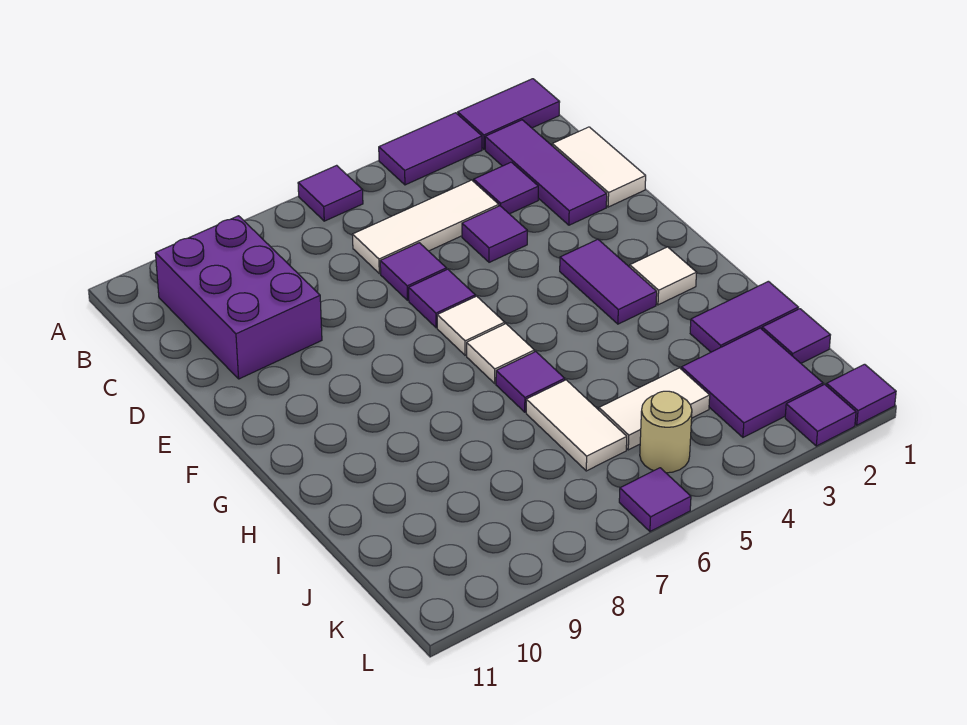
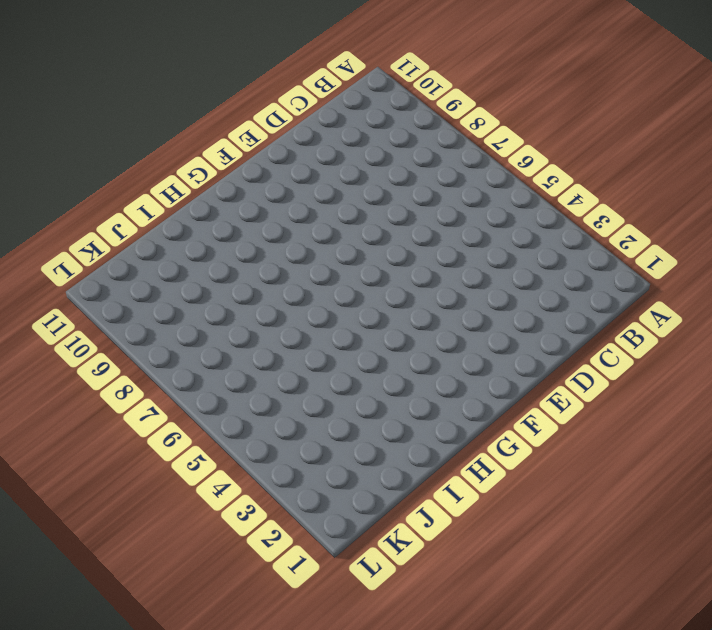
none -> purple 1x2 tile [458,79,560,149]
none -> purple 1x2 tile [379,113,482,185]
none -> purple 1x1 tile [298,165,363,221]

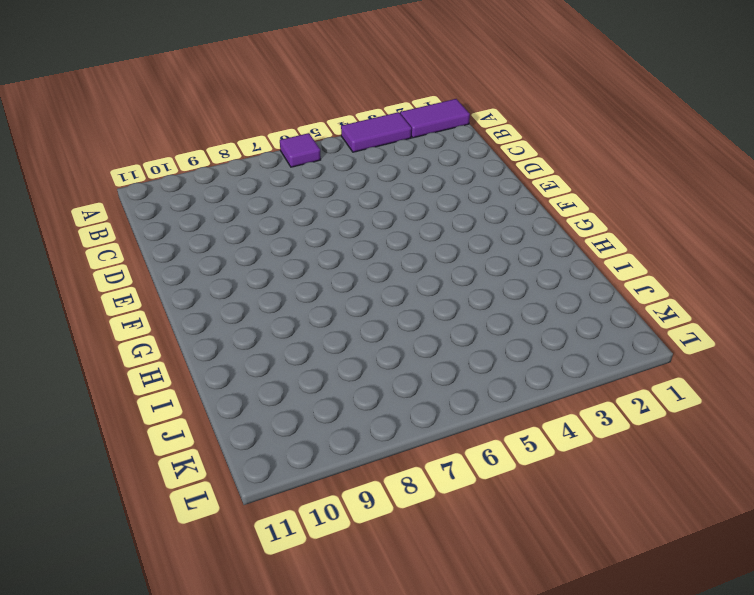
none -> purple 1x3 tile [485,120,607,225]
none -> purple 2x3 brick [155,216,322,379]
none -> white 1x2 tile [552,127,646,207]

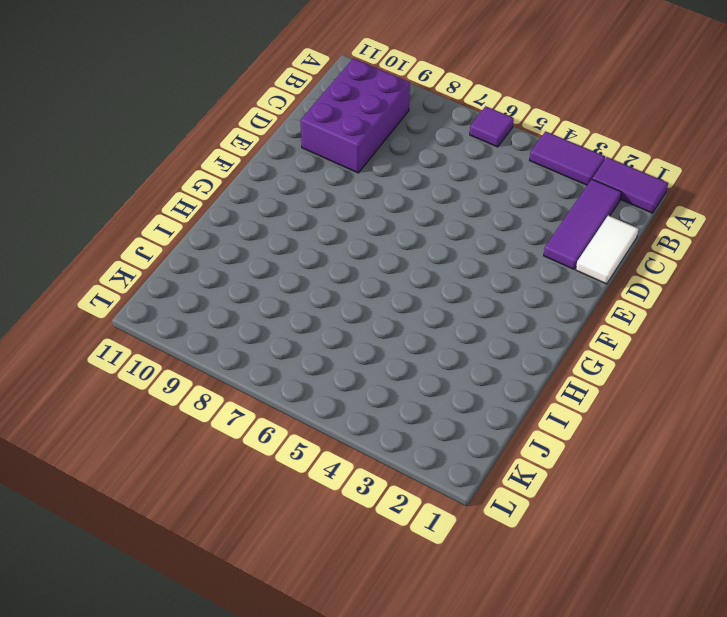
none -> purple 1x1 tile [474,162,538,214]
none -> white 1x3 tile [353,180,499,274]
none -> purple 1x1 tile [462,206,527,262]

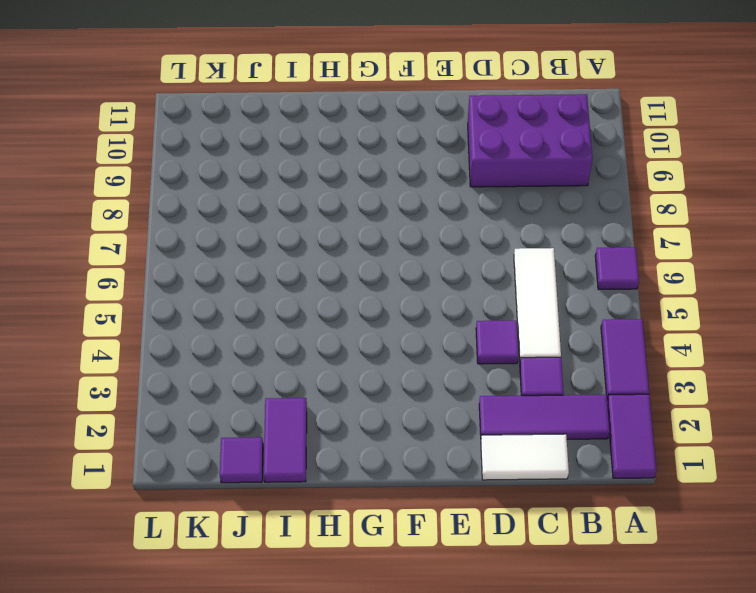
none -> purple 1x1 tile [380,243,446,300]
none -> purple 1x1 tile [409,269,475,328]
none -> purple 1x2 tile [560,239,657,324]

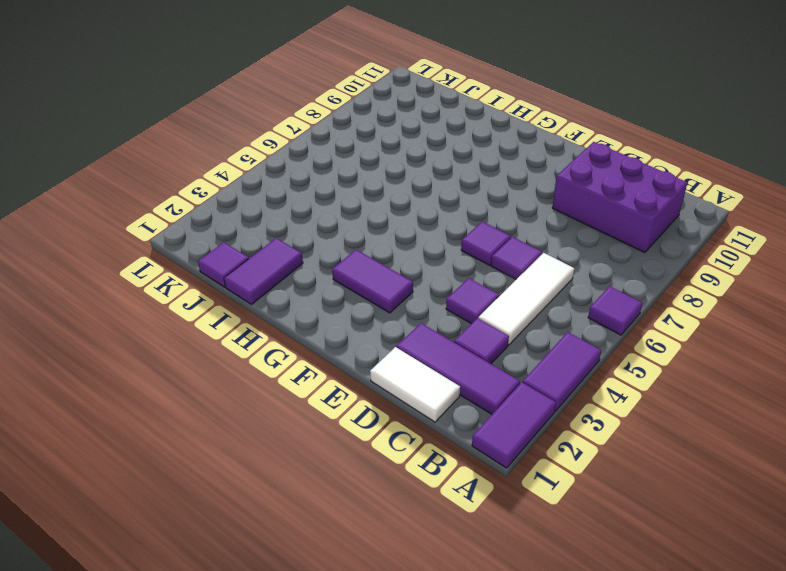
none -> white 1x1 tile [437,296,505,355]
none -> white 1x1 tile [630,247,697,305]
none -> white 1x1 tile [467,324,534,383]

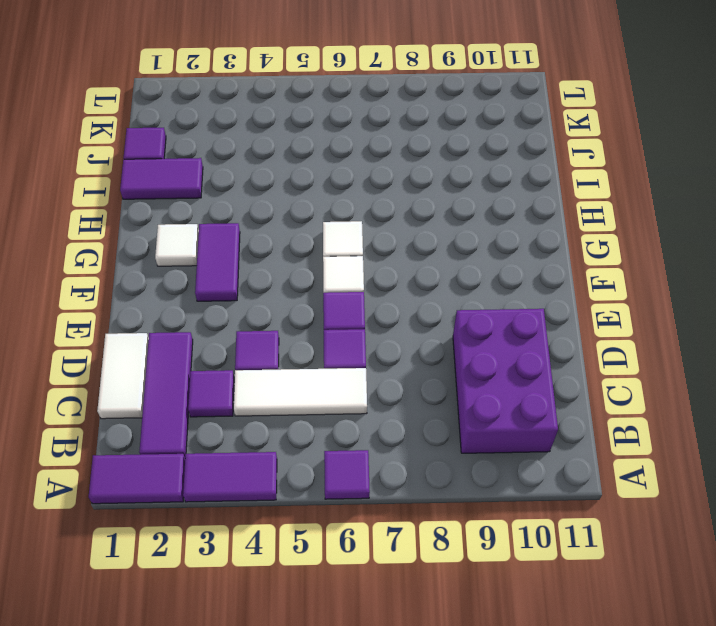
none -> purple 1x1 tile [496,352,565,412]
none -> white 1x2 tile [526,380,627,471]
none -> purple 2x2 tile [681,328,823,437]

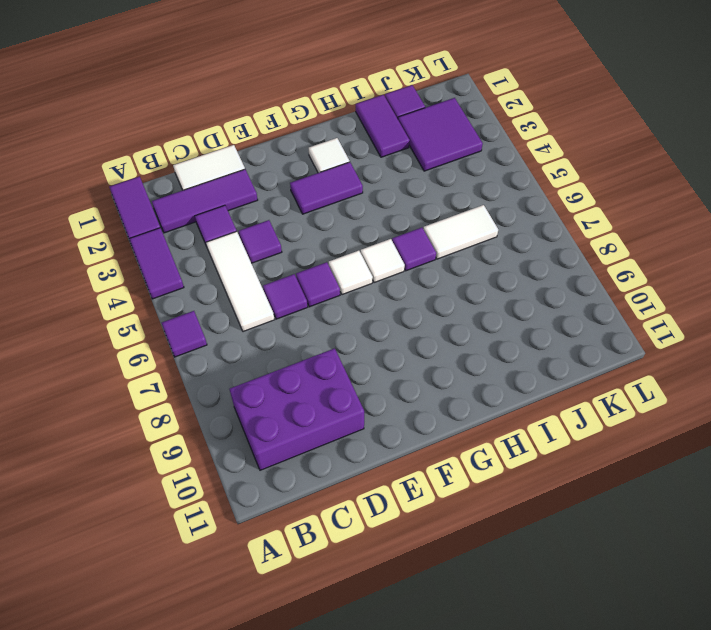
none -> white 1x2 tile [599,368,710,450]
none -> tan 1x1 round brick [640,391,692,473]
none -> purple 1x1 tile [826,364,896,425]

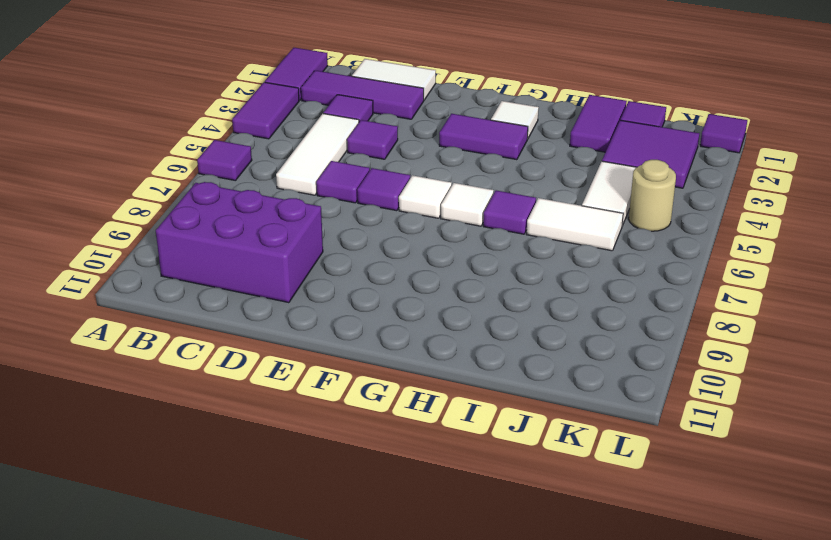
none -> purple 1x1 tile [785,384,856,446]
none -> purple 1x1 tile [619,468,691,531]

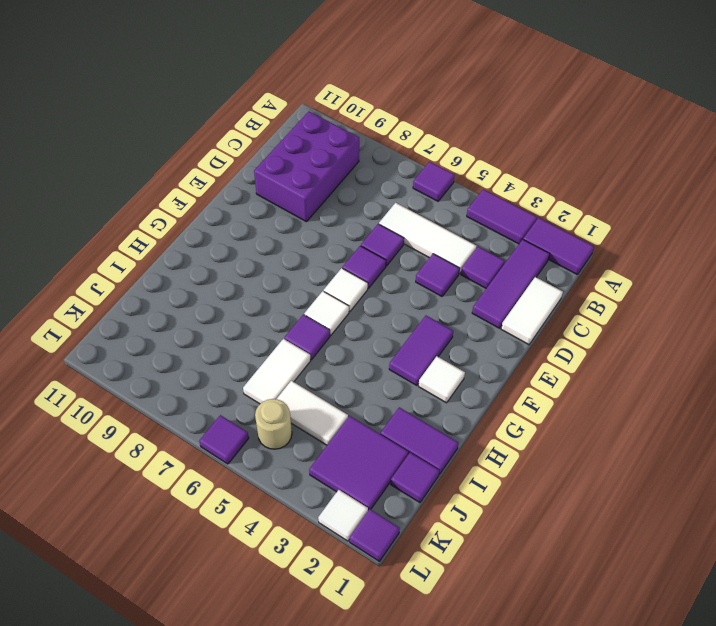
white 1x1 tile [318,490,368,541] -> purple 1x1 tile [785,384,856,446]

